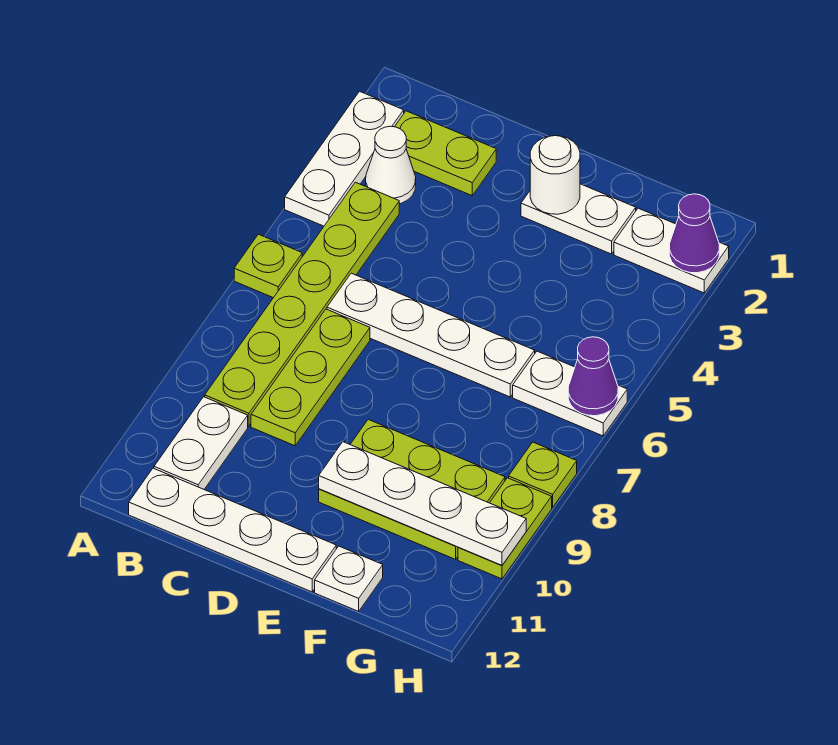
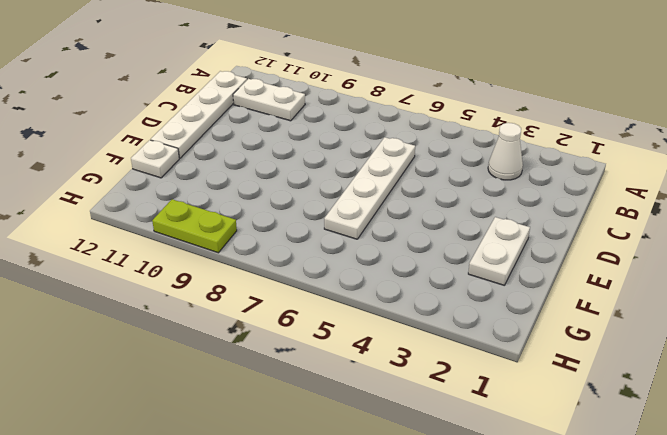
none -> white 1x3 plate [285,91,404,226]
none -> lime 1x1 plate [234,234,302,298]
none -> lime 1x2 plate [395,111,496,195]

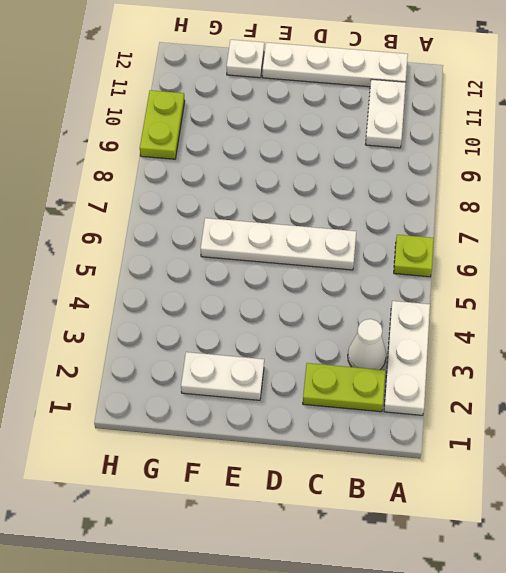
none -> lime 1x6 plate [205,182,399,426]
none -> lime 1x3 plate [251,309,370,446]
none -> lime 2x3 plate [319,419,505,559]

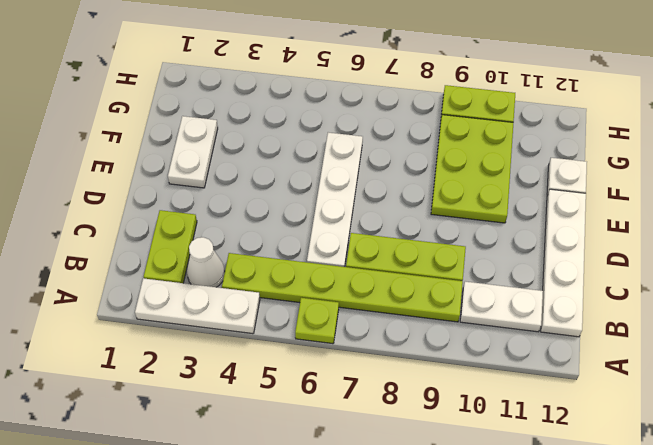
none -> white 1x2 plate [614,208,729,293]
none -> white 1x2 plate [513,351,627,436]
none -> lime 1x1 plate [509,442,577,507]

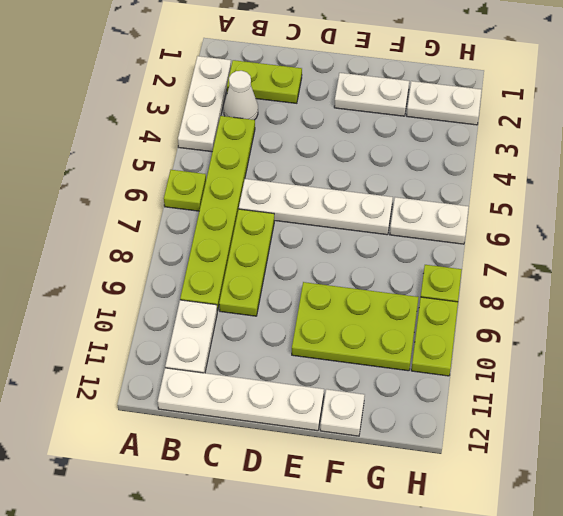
none -> white 1x1 round brick [530,136,580,214]
none -> white 1x4 plate [319,442,526,565]
none -> purple 1x1 cone [669,194,719,273]

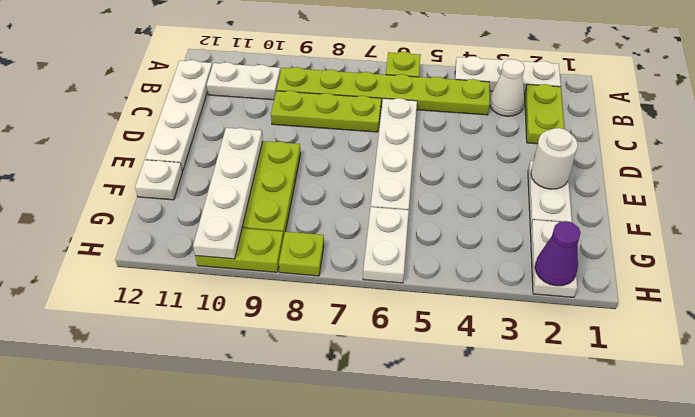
none -> purple 1x1 cone [568,337,618,416]

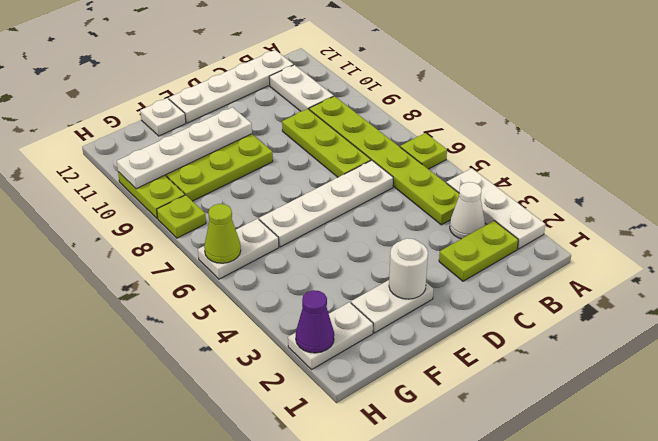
lime 1x1 cone [204,204,241,263] -> purple 1x1 cone [568,337,618,416]

